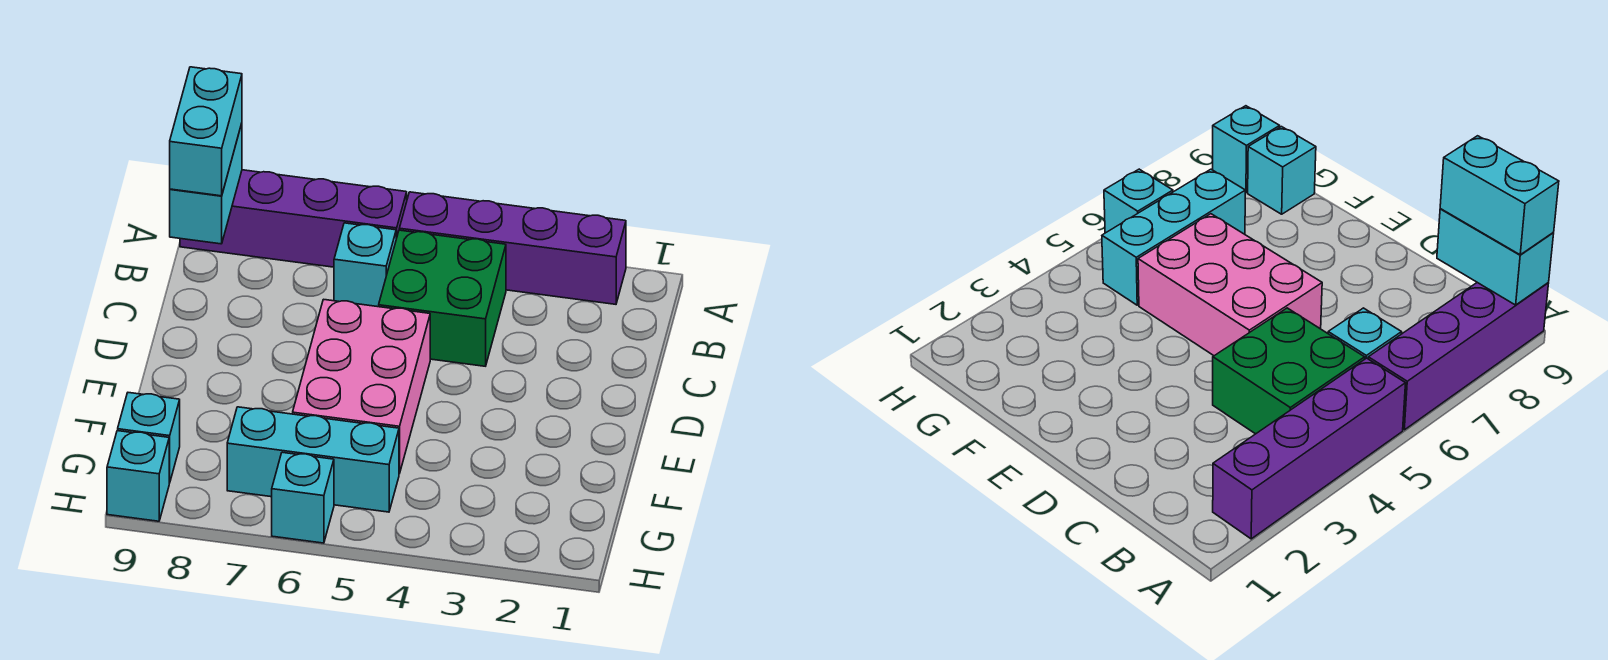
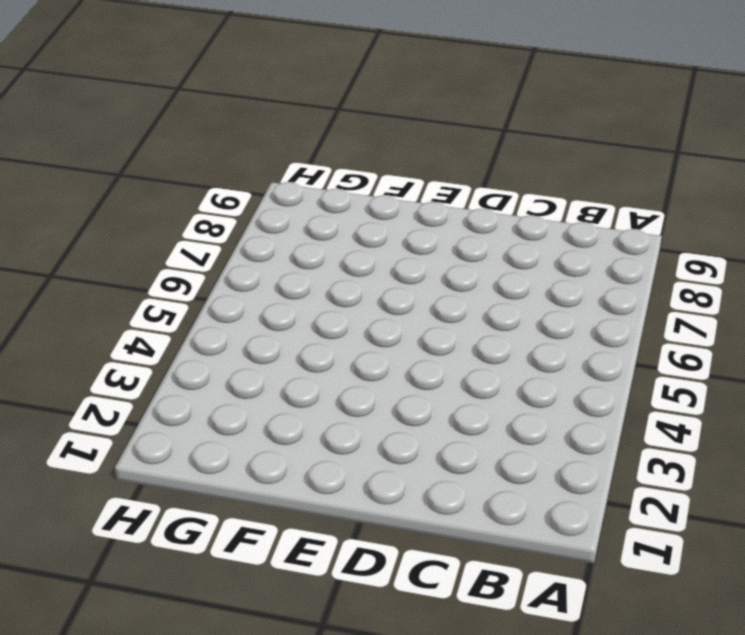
none -> purple 1x4 brick [399,192,626,304]
none -> purple 1x4 brick [180,170,407,267]

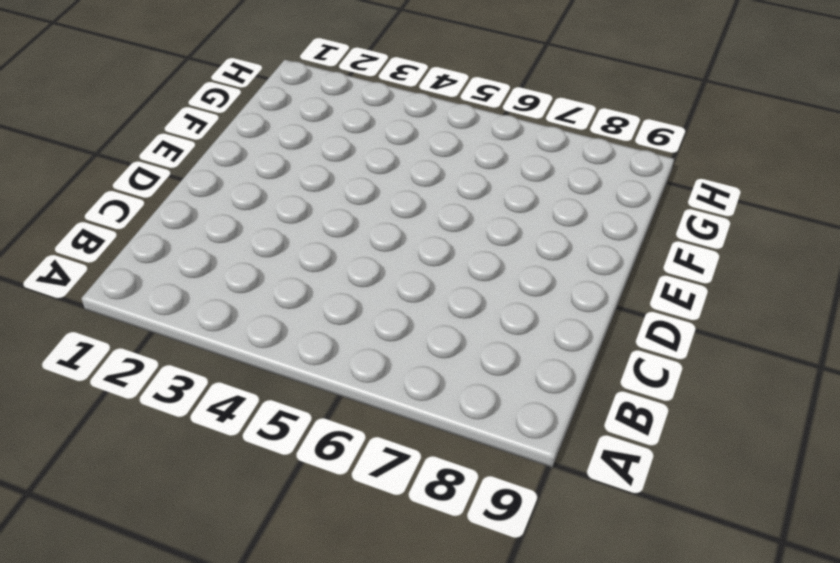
none -> purple 1x4 brick [399,192,626,304]
none -> purple 1x4 brick [180,170,407,267]

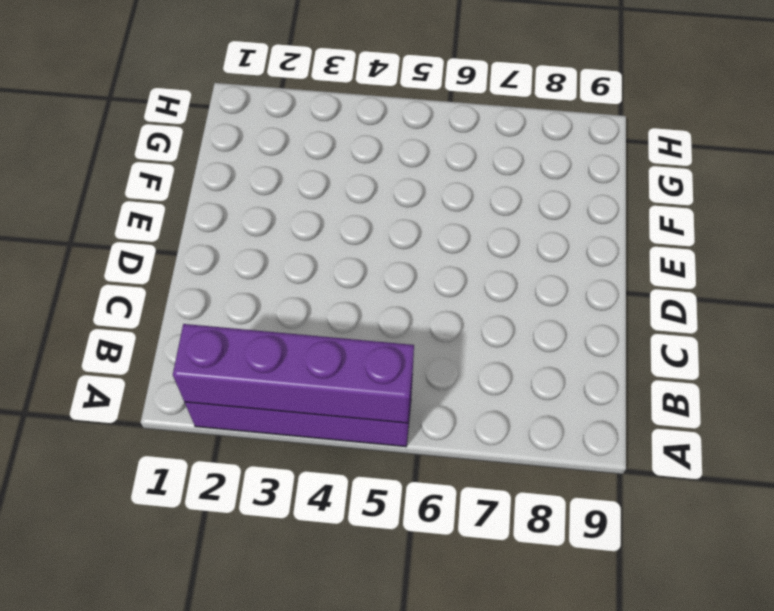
purple 1x4 brick [173,324,414,423] -> purple 1x4 brick moved to [180,170,407,267]
none -> green 2x2 brick [379,230,506,366]
none -> cyan 1x1 brick [334,223,396,307]

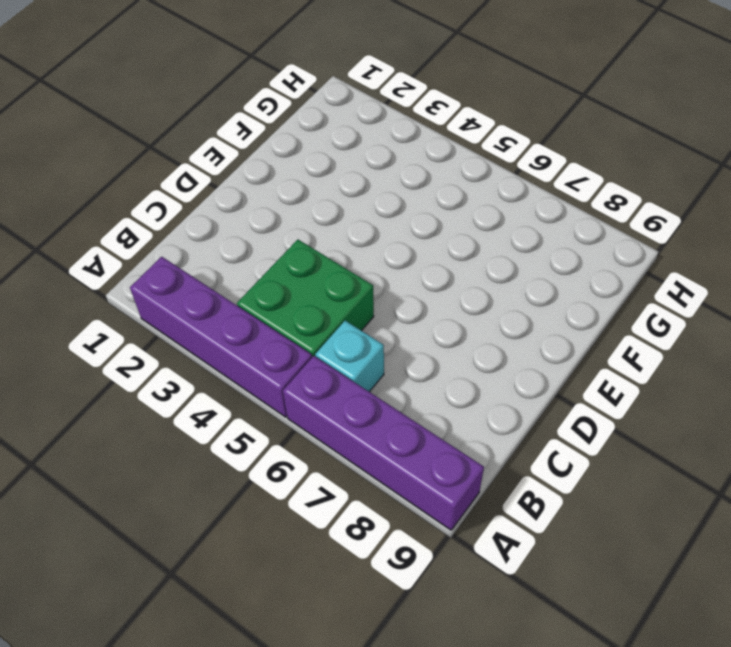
none -> pink 2x3 brick [293,299,430,474]
none -> cyan 1x3 brick [227,407,399,512]

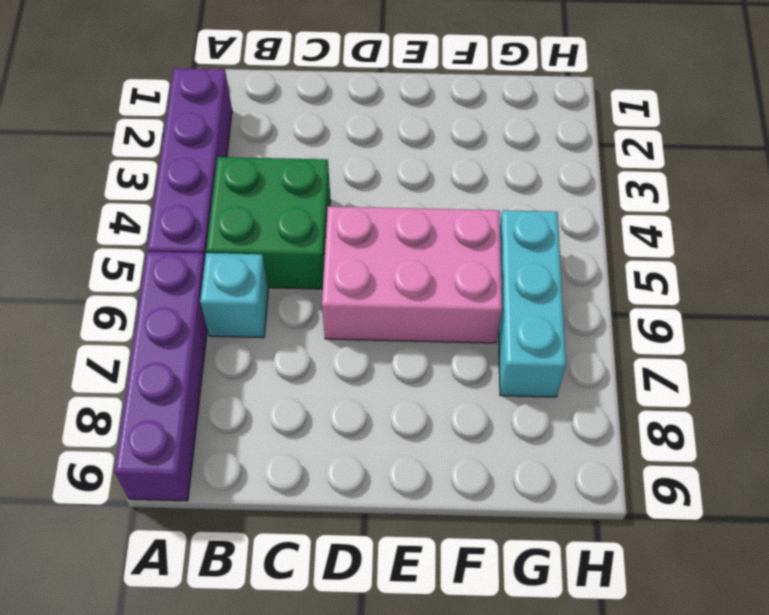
none -> cyan 1x1 brick [118,393,180,483]
none -> cyan 1x1 brick [272,452,334,543]

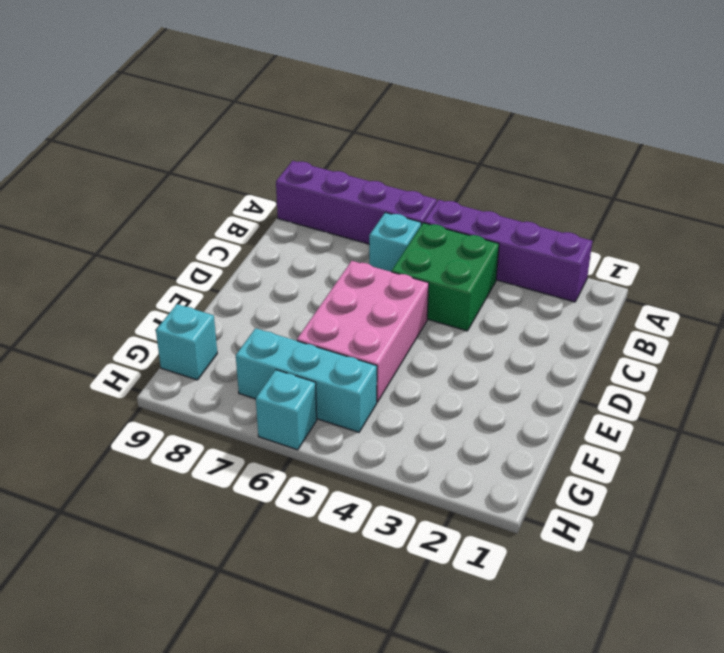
none -> cyan 1x1 brick [107,431,169,521]
none -> cyan 1x2 brick [170,124,242,244]

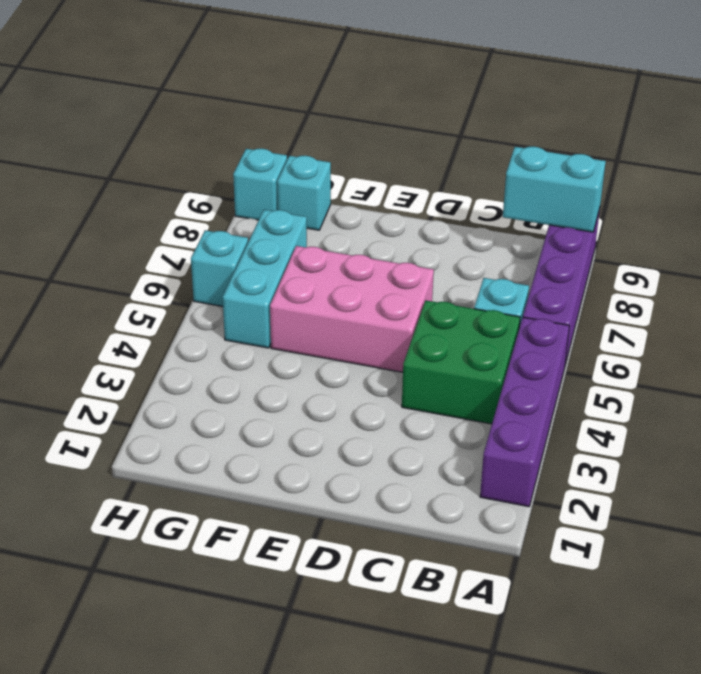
none -> cyan 1x2 brick [170,67,242,196]

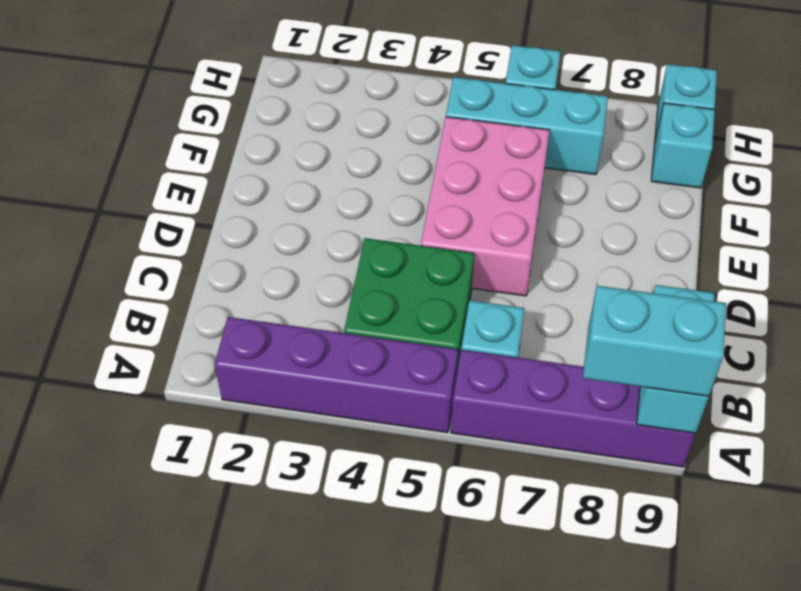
cyan 1x2 brick [583,286,726,396] -> cyan 1x2 brick turned to [170,67,242,196]

